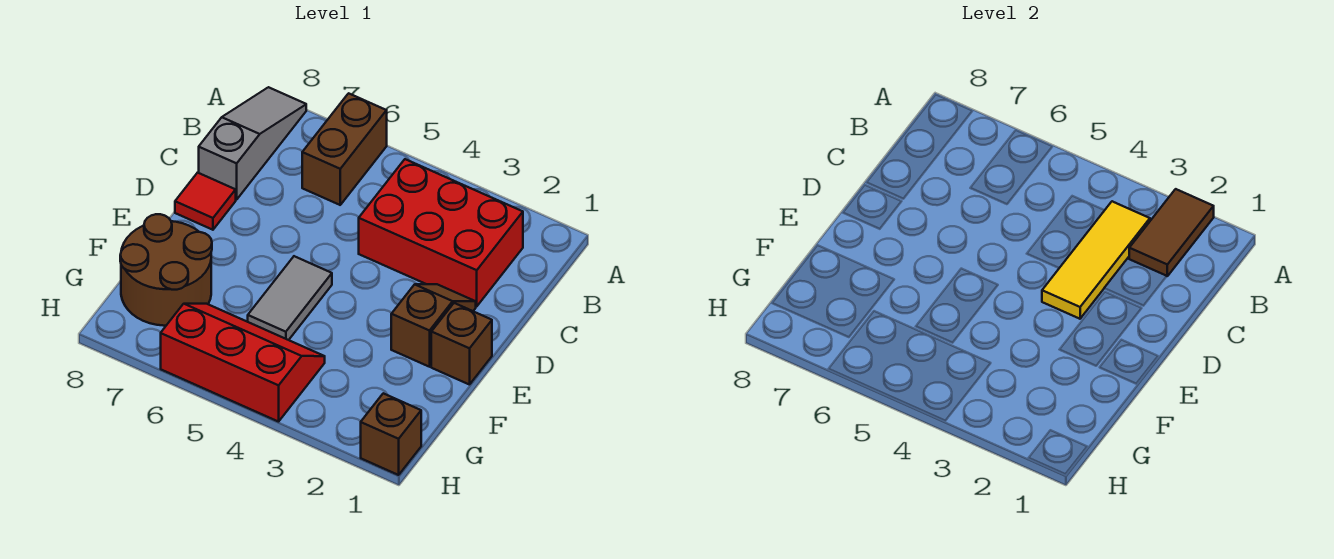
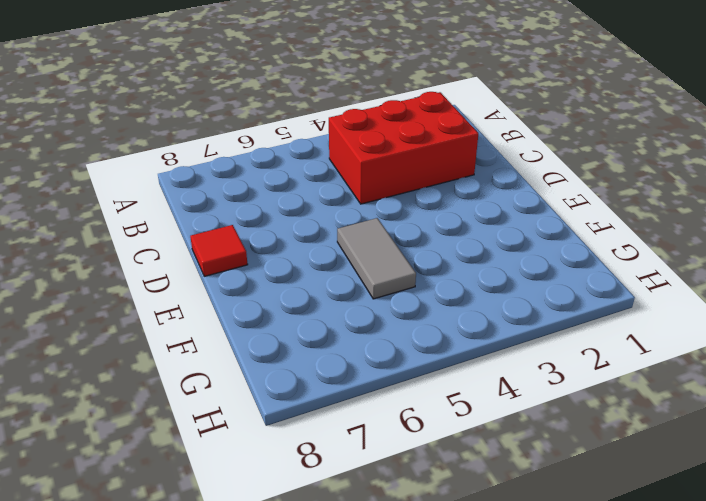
none -> brown 1x2 brick [302,93,387,205]
none -> grey 1x3 slope [199,87,306,200]
none -> brown 1x2 slope [391,284,476,367]

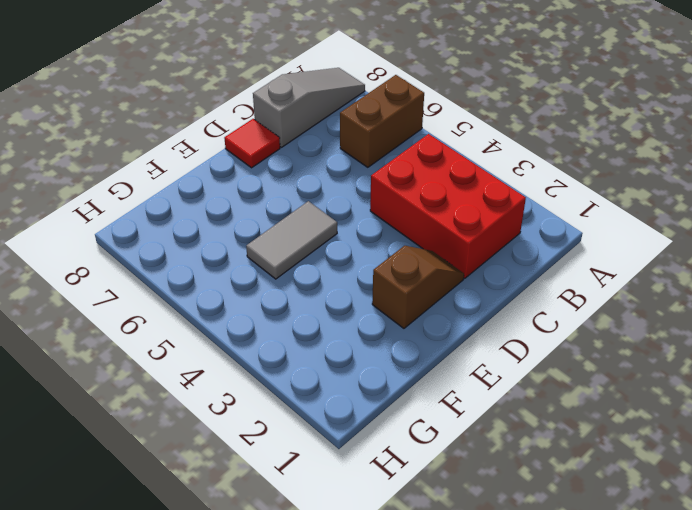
none -> brown 1x1 brick [431,303,492,385]
none -> brown 2x2 round brick [120,214,212,326]
none -> red 2x3 slope [161,304,325,422]

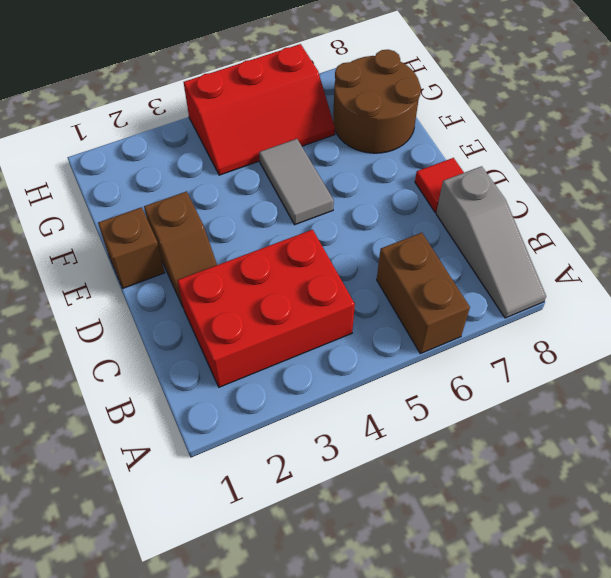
none -> brown 1x1 brick [361,393,421,475]
none -> brown 1x2 tile [1129,189,1214,276]
none -> yellow 1x3 tile [1042,201,1150,319]

